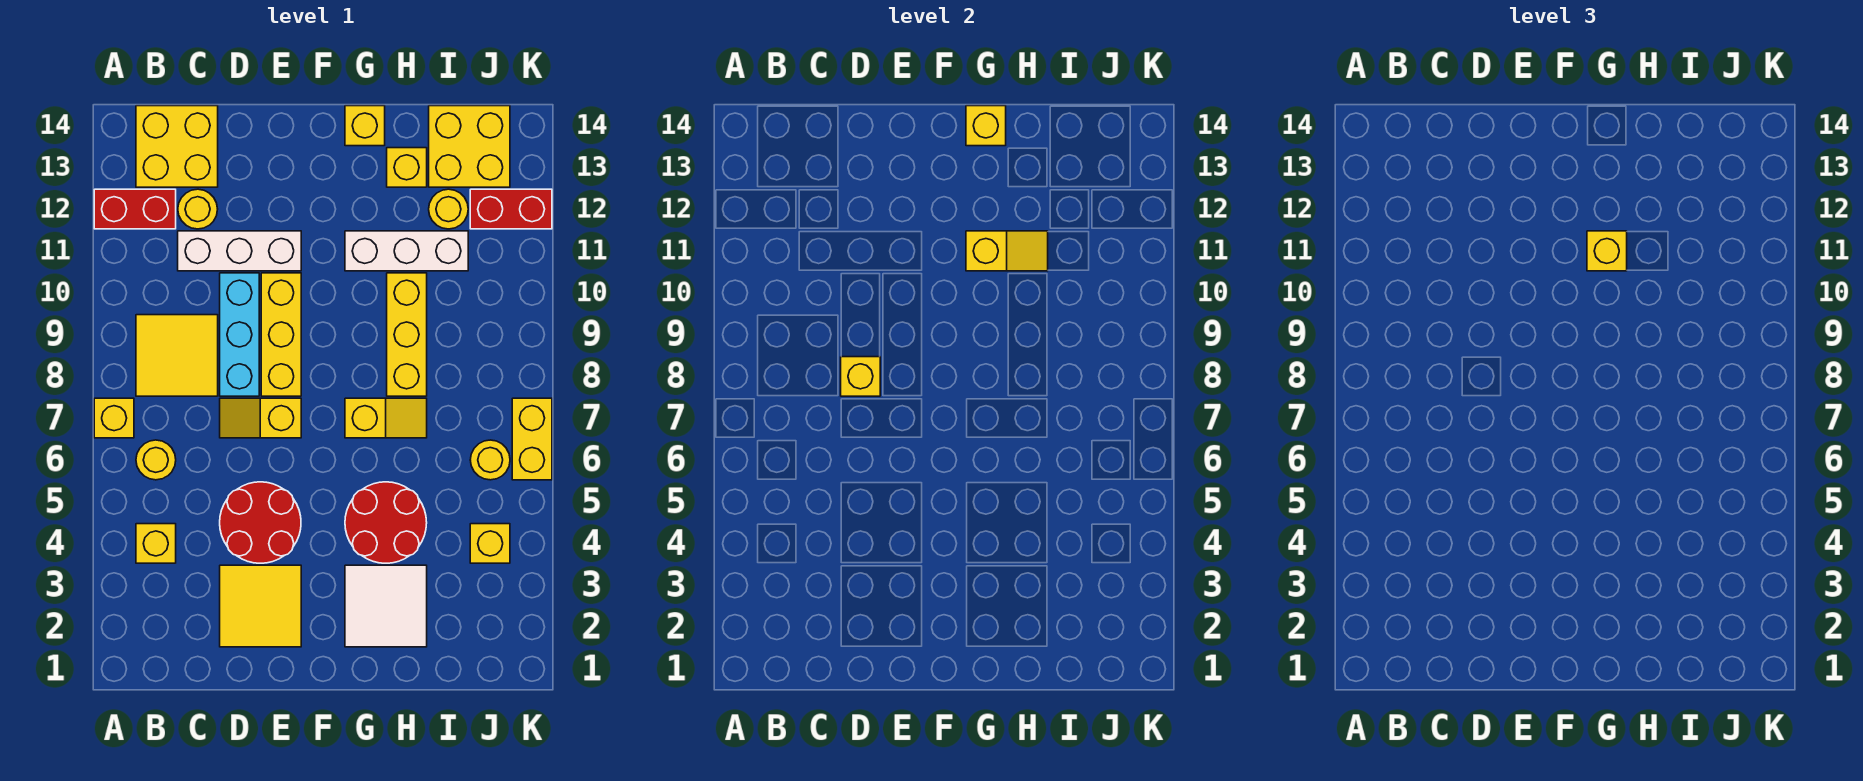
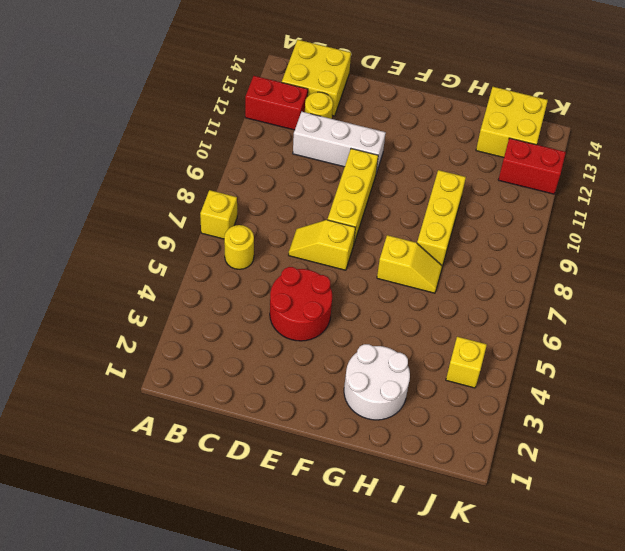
white 2x2 round brick [344,344,410,420] -> white 2x2 tile [345,565,427,647]
none -> yellow 1x1 brick [136,524,176,563]
none -> yellow 2x2 tile [136,315,218,396]
none -> yellow 2x2 tile [220,565,301,647]
none -> cyan 1x3 brick [220,273,259,396]

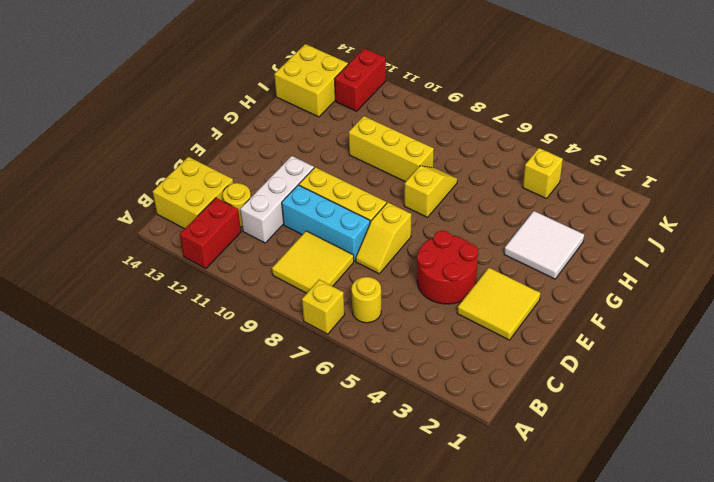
none -> yellow 1x1 brick [136,524,176,563]
none -> red 2x2 round brick [345,482,427,563]
none -> white 1x3 brick [345,231,468,271]
none -> yellow 1x1 brick [345,106,385,146]

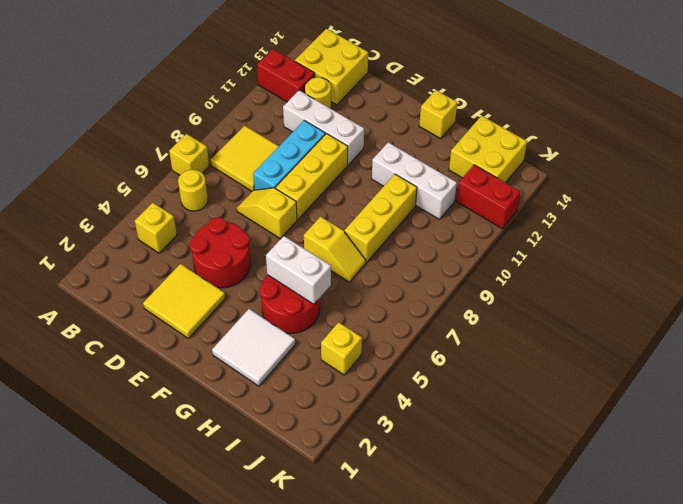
white 1x2 brick [266,236,331,304] -> none
none -> yellow 1x1 brick [387,148,427,187]
none -> yellow 1x1 round brick [429,189,468,229]
none -> yellow 1x1 round brick [470,440,510,480]
none -> yellow 1x2 brick [512,398,552,480]

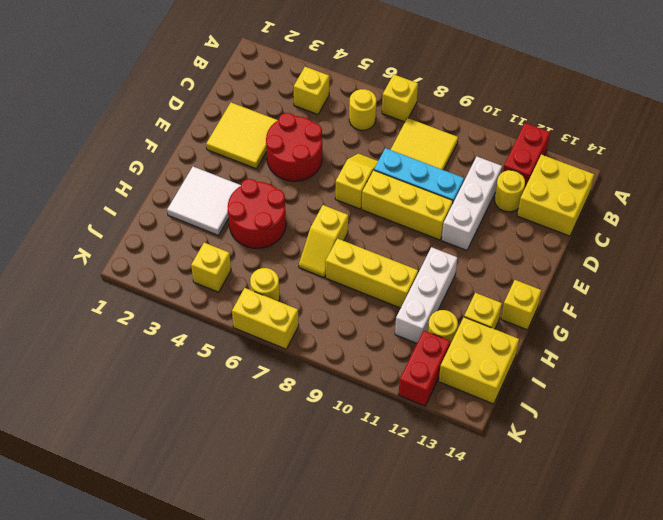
none -> yellow 1x1 brick [841,357,880,396]
none -> yellow 1x2 slope [966,231,1048,271]
none -> yellow 1x1 brick [966,106,1006,146]
none -> yellow 1x1 brick [1587,231,1627,271]

